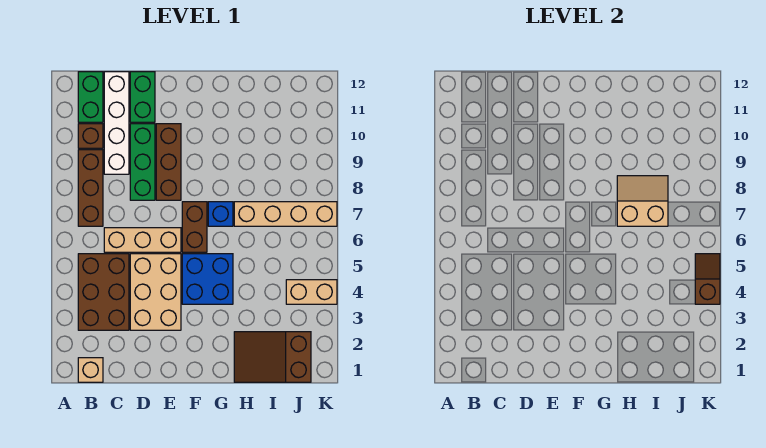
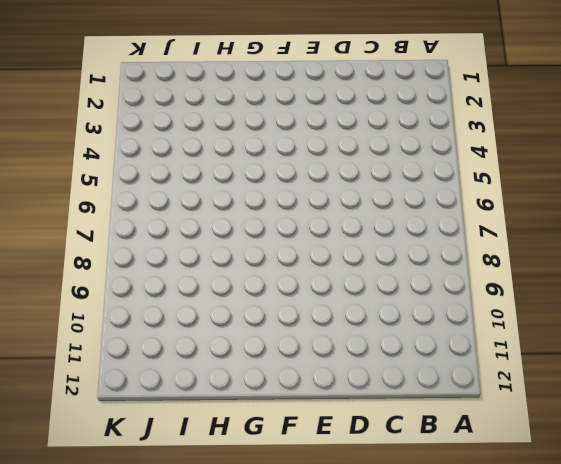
none -> tan 1x1 brick [78,358,103,382]
none -> brown 2x3 brick [78,254,129,330]
none -> brown 1x3 brick [78,150,103,226]

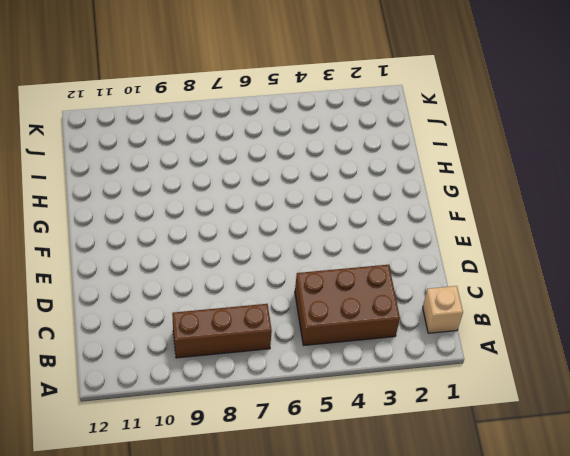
none -> brown 1x1 brick [78,124,103,148]
none -> green 1x2 brick [78,72,103,122]
none -> tan 1x3 brick [104,228,181,252]

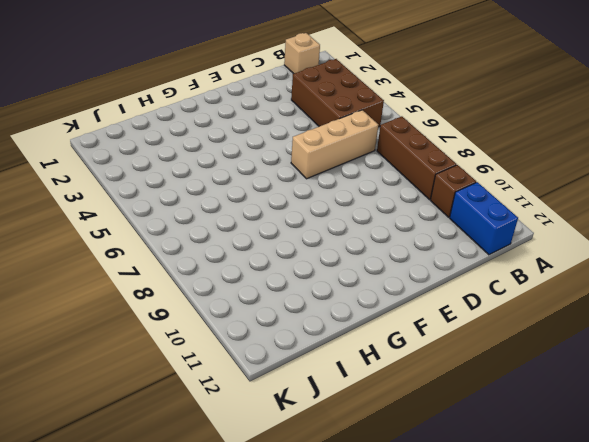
blue 1x2 brick [450,182,518,255] -> green 1x2 brick [78,72,103,122]
none -> white 1x4 brick [104,72,129,174]
none -> tan 2x3 brick [130,254,181,330]
none -> green 1x3 brick [130,124,155,200]

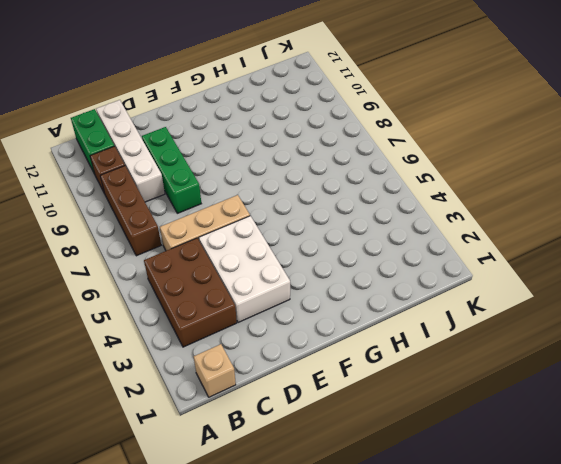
white 2x3 brick [199,216,290,323] -> tan 2x3 brick [130,254,181,330]
none -> green 1x2 brick [130,72,155,122]
none -> brown 1x3 brick [156,124,181,200]
none -> blue 2x2 brick [182,254,233,304]

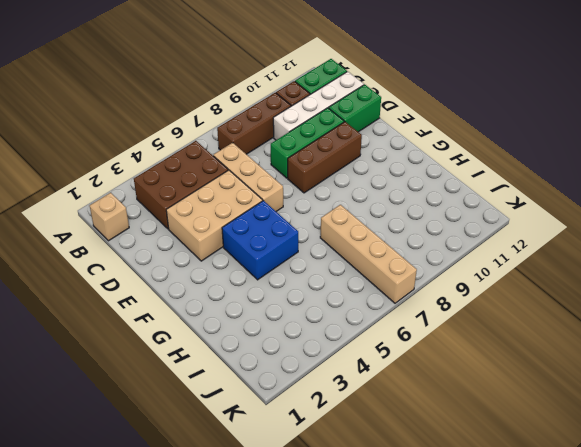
none -> brown 1x2 brick [182,202,207,252]
none -> blue 1x1 brick [208,202,233,226]
none -> brown 2x3 slope [234,332,311,382]

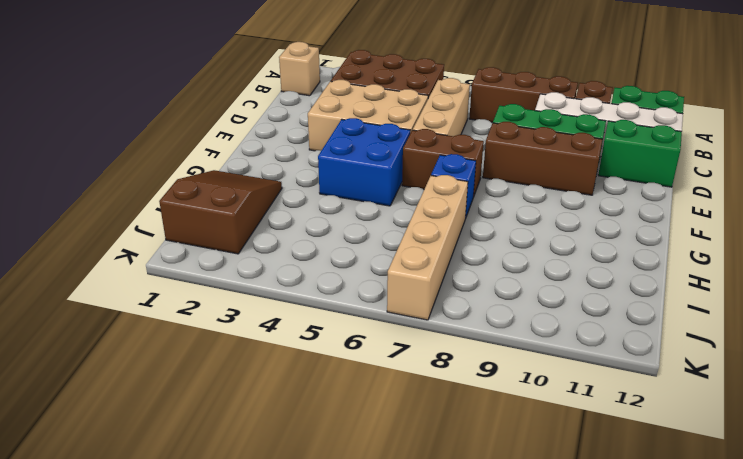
none -> tan 1x2 brick [286,280,337,304]
none -> tan 2x2 slope [617,176,668,226]
none -> brown 1x2 slope [695,254,720,304]

